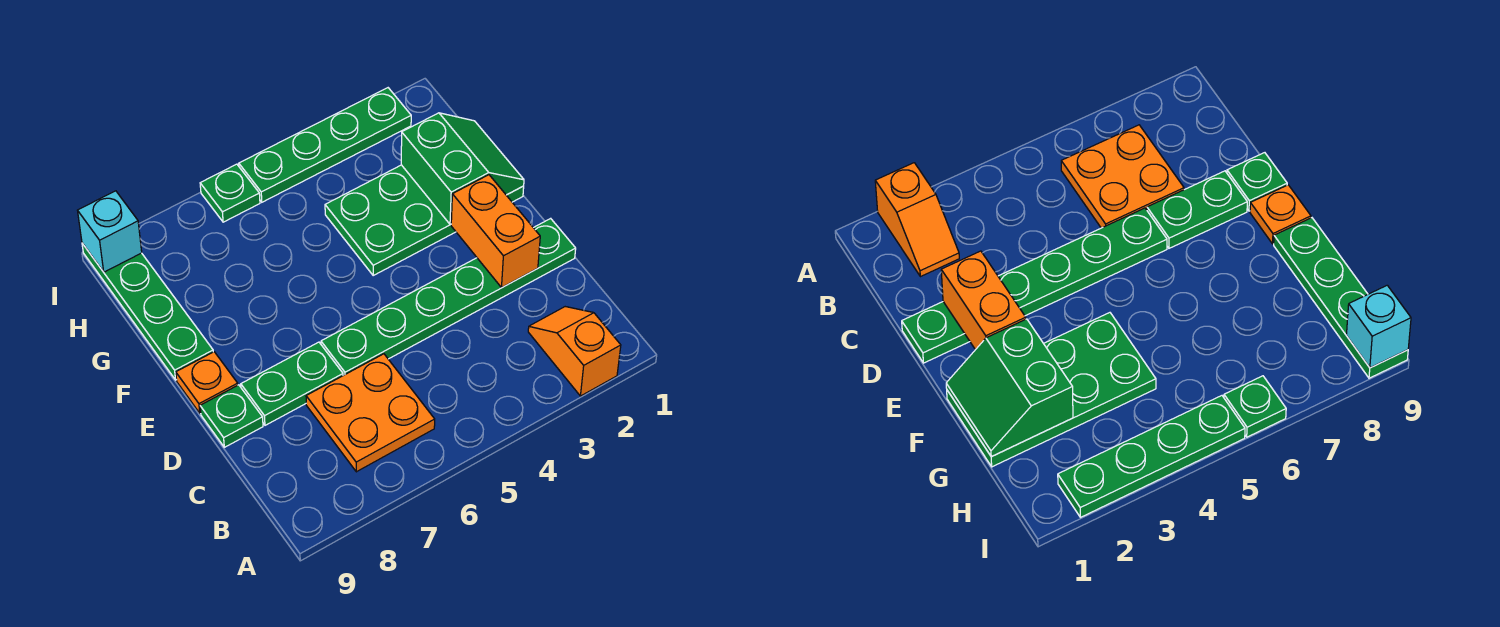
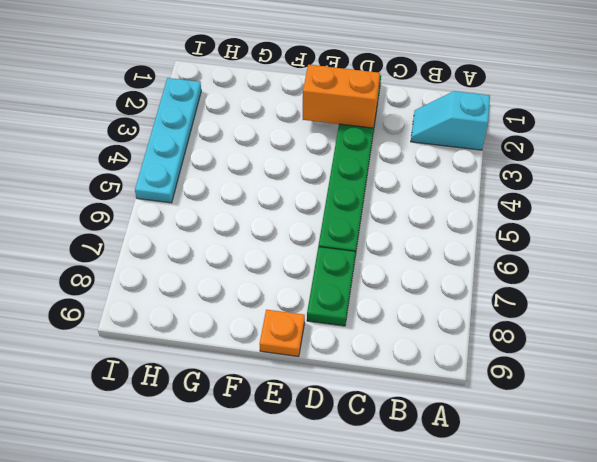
cyan 1x2 slope [411,91,490,150] -> orange 1x2 slope [528,307,621,396]
cyan 1x4 plate [135,78,201,203] -> green 1x4 plate [239,88,411,202]
none -> orange 2x2 plate [306,354,435,472]
none -> green 1x1 plate [200,385,263,447]
none -> green 2x4 plate [325,165,524,275]

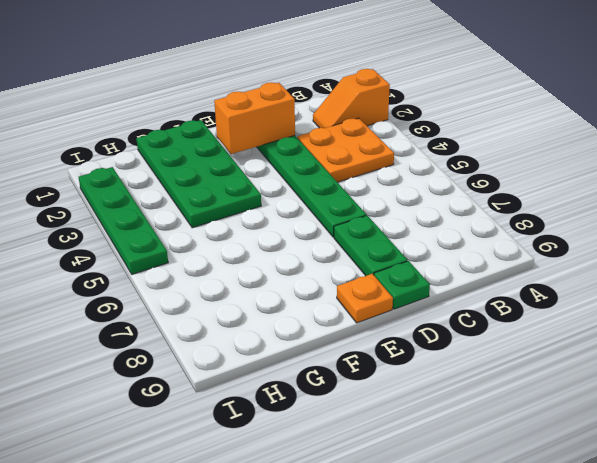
orange 2x2 plate [297,118,394,182] -> orange 2x2 plate moved to [306,354,435,472]
none -> green 1x4 plate [82,243,213,380]
none -> green 1x1 plate [200,164,260,222]
none -> green 2x2 slope [401,113,524,225]

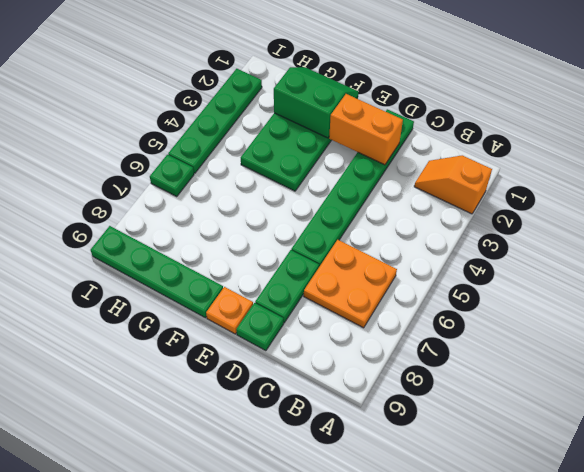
none -> cyan 1x1 brick [78,191,142,272]

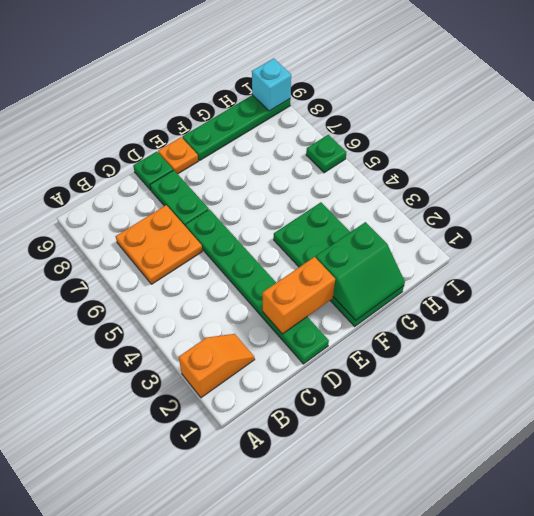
none -> green 1x4 plate [239,88,411,202]

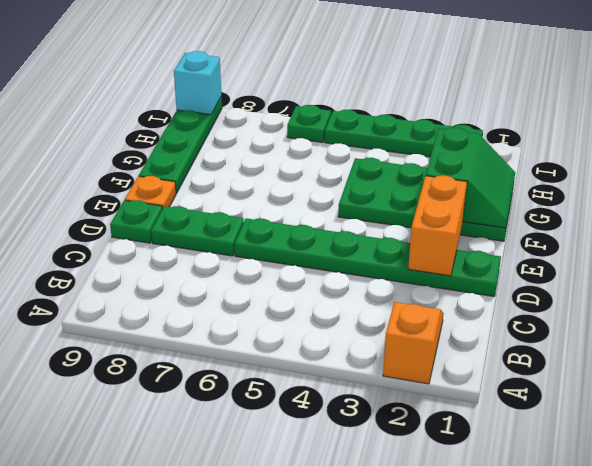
none -> orange 2x2 plate [306,354,435,472]

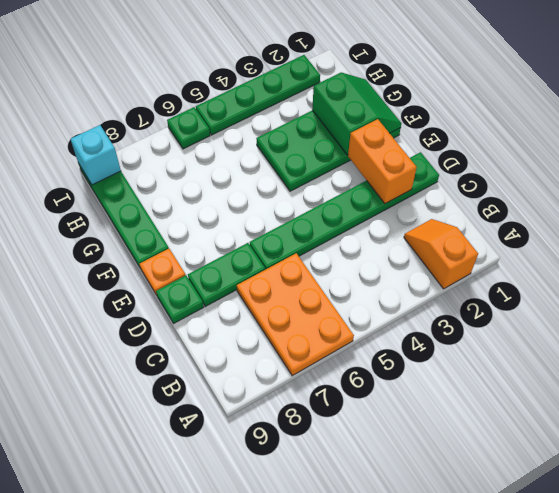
orange 2x3 plate [237,253,354,376] -> orange 2x2 plate [306,354,435,472]

